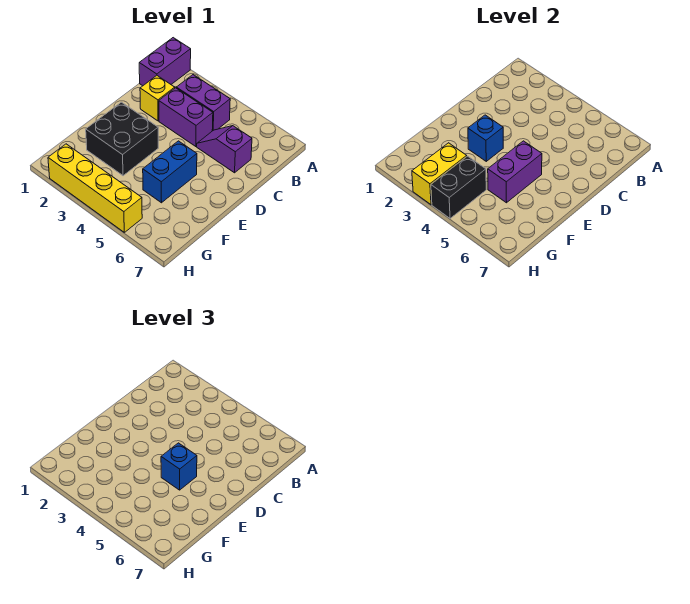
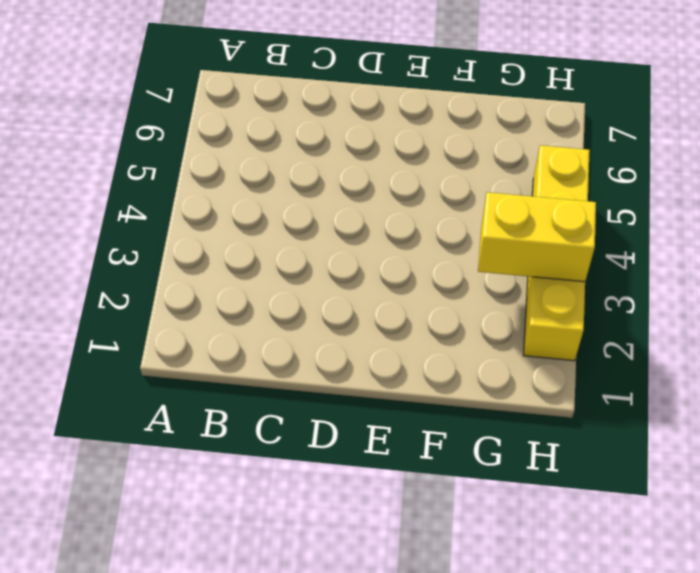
none -> purple 1x2 brick [139,38,191,86]
none -> purple 1x2 brick [176,75,230,131]
none -> yellow 1x1 brick [140,76,175,121]

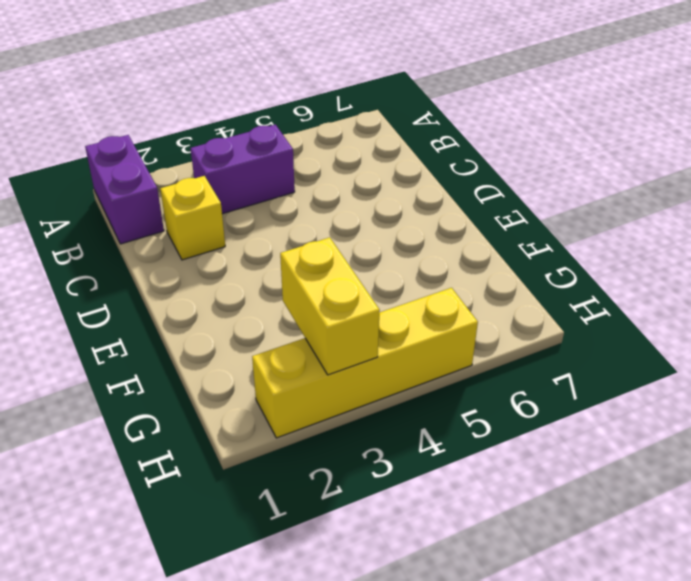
none -> purple 1x2 brick [159,88,213,147]
none -> purple 1x2 slope [197,126,252,173]
none -> black 2x2 brick [86,102,158,176]

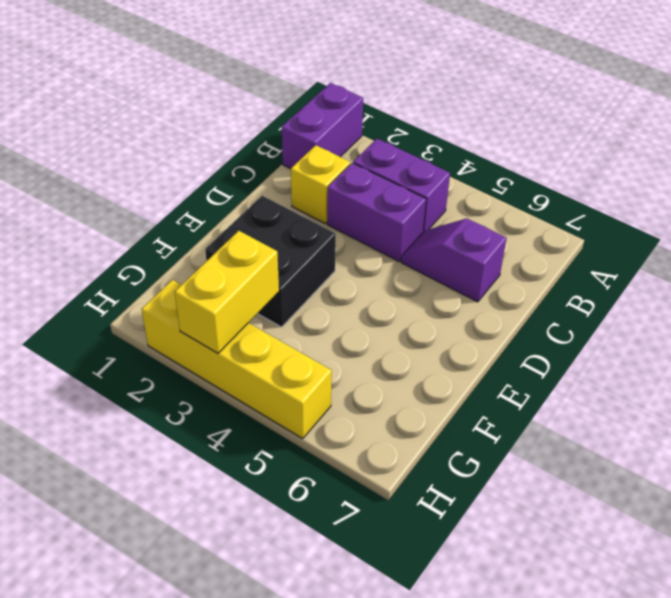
none -> blue 1x2 brick [143,141,197,203]
none -> blue 1x1 brick [468,115,503,161]
none -> purple 1x2 brick [488,141,542,203]

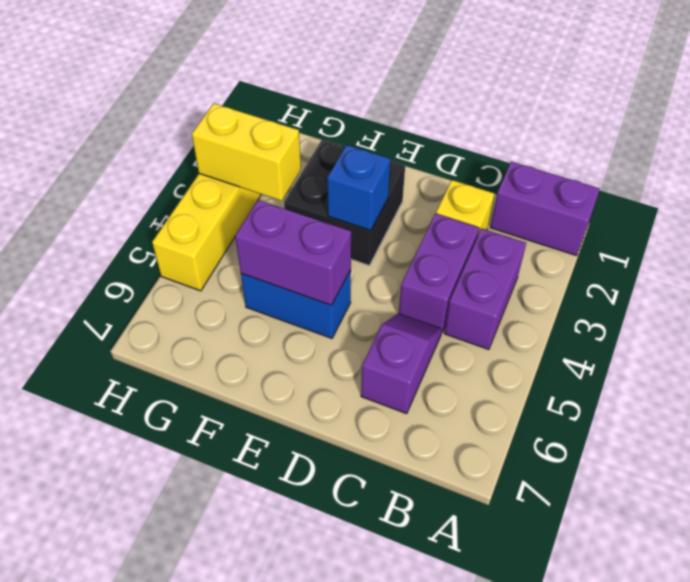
none -> black 1x2 brick [431,156,486,218]
none -> blue 1x1 brick [161,443,197,490]

